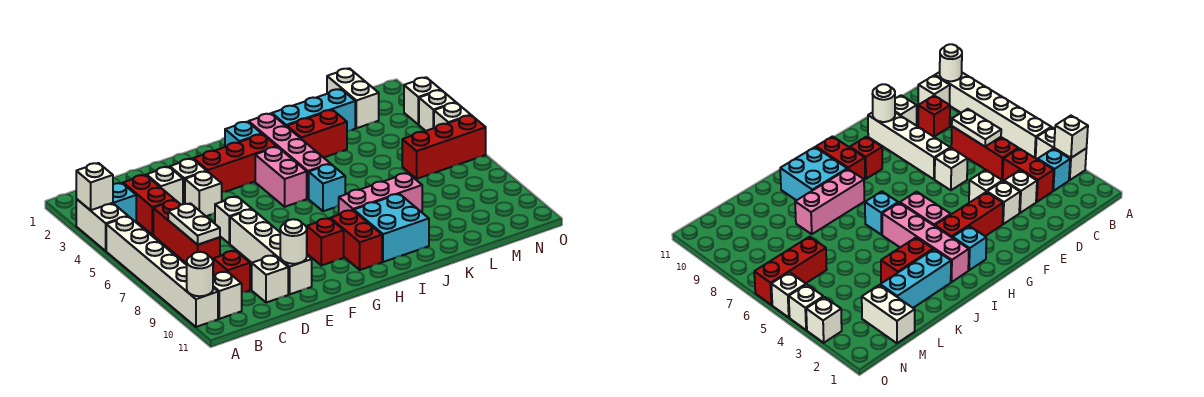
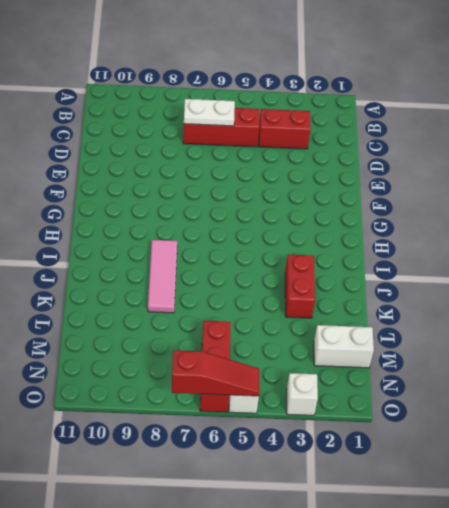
pink 1x3 tile [148,240,177,313] -> pink 1x3 brick [339,173,422,215]
red 1x3 slope [172,350,259,396] -> none
none -> white 1x2 brick [76,199,128,251]
none -> white 1x6 brick [106,216,218,327]
none -> cyan 1x1 brick [113,183,136,222]
none -> white 1x1 brick [213,272,242,319]

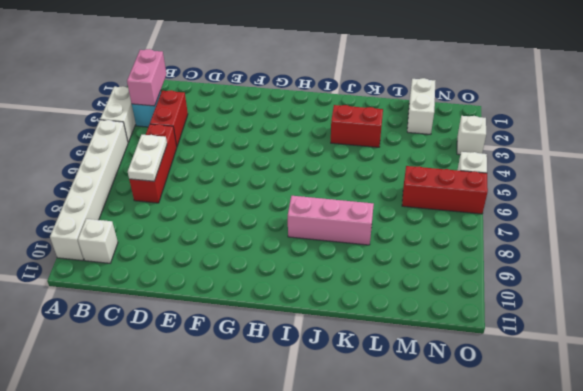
pink 1x2 brick [127,49,166,106] -> pink 1x2 brick moved to [255,147,307,207]
none -> red 1x1 brick [213,251,250,292]
none -> white 1x1 brick [146,167,183,205]
none -> white 1x1 brick [252,255,288,303]
none -> white 1x1 brick [170,159,206,204]

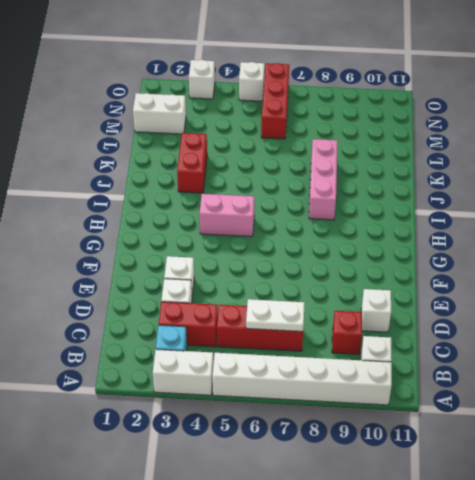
none -> white 1x1 brick [185,171,222,216]
none -> white 1x1 brick [215,197,251,244]
none -> white 1x4 brick [230,209,312,294]
none -> red 1x3 brick [193,134,277,192]

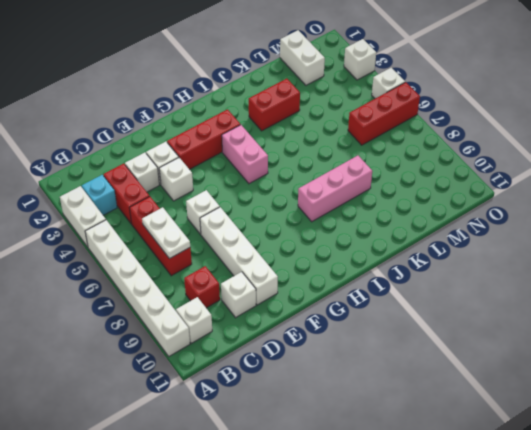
none -> red 1x1 brick [307,218,344,266]
none -> cyan 1x1 brick [225,122,261,147]
none -> red 1x2 brick [330,210,382,270]
none -> pink 1x4 brick [249,113,330,199]

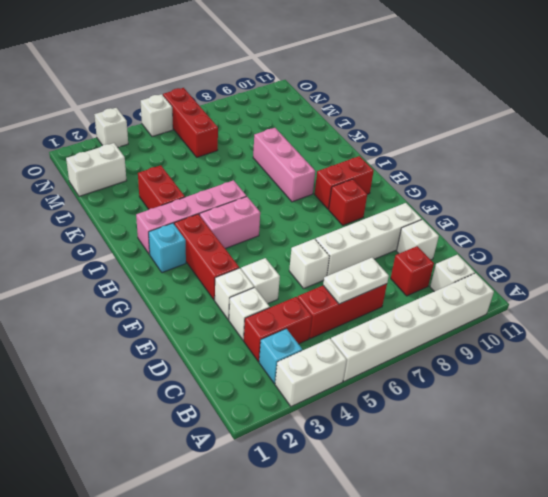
none -> cyan 1x1 brick [309,164,345,211]
none -> cyan 2x2 brick [354,194,429,262]
none -> cyan 1x3 brick [272,89,355,131]
none -> white 1x1 brick [419,90,456,131]

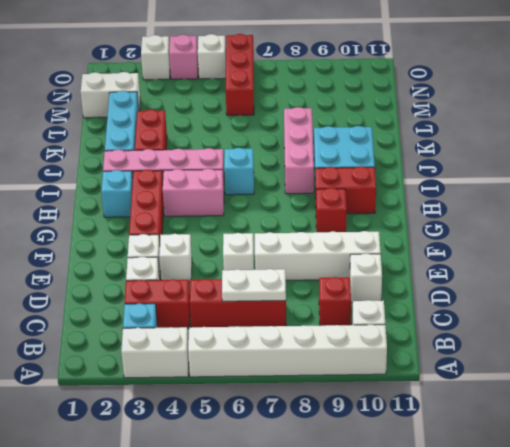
pink 1x1 brick [169,35,198,79] -> white 1x1 brick [419,90,456,131]
none -> white 1x1 brick [76,163,113,210]
none -> white 1x1 round brick [187,252,213,296]
none -> white 1x1 round brick [280,219,307,264]

